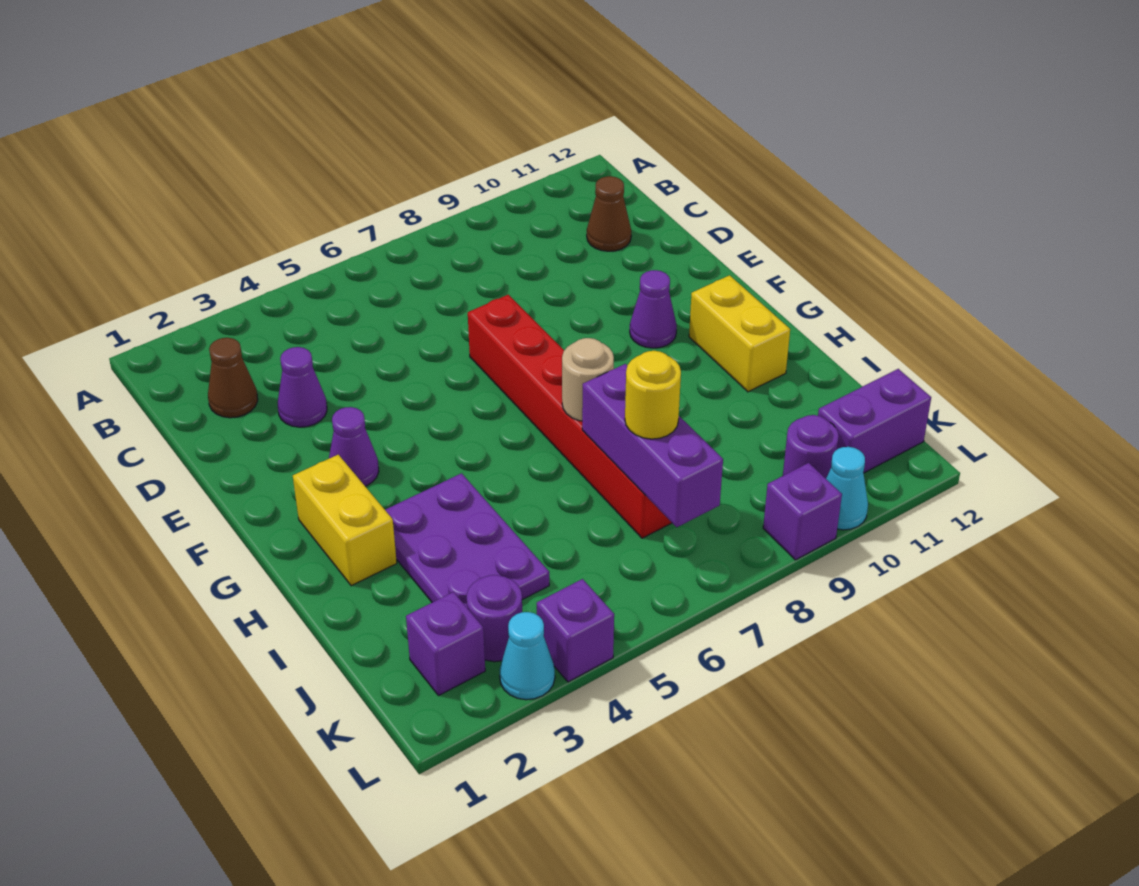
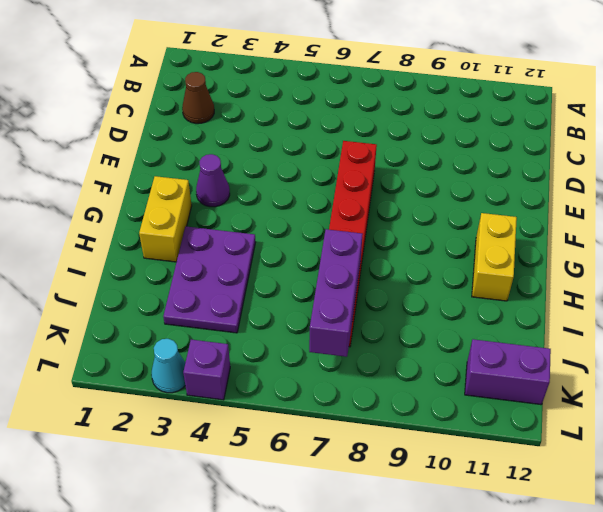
none -> brown 1x1 cone [587,176,631,251]
none -> purple 1x1 cone [278,347,327,427]
none -> purple 1x1 cone [630,270,677,348]

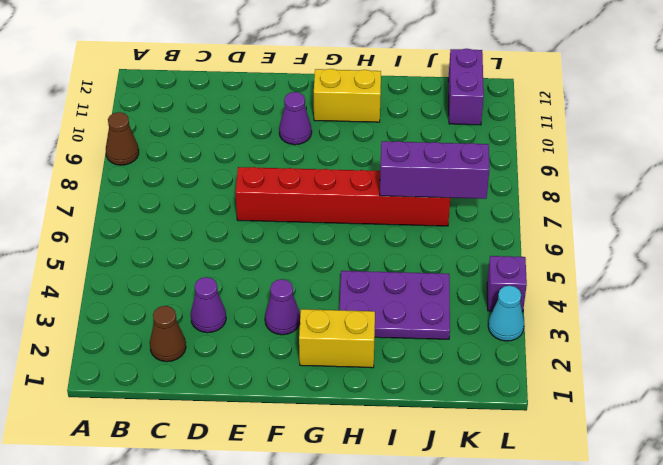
brown 1x1 cone [106,112,139,165] -> brown 1x1 cone moved to [587,176,631,251]
none -> purple 1x1 brick [406,592,485,696]
none -> purple 1x1 round brick [467,575,522,662]
none -> purple 1x1 round brick [783,415,839,478]

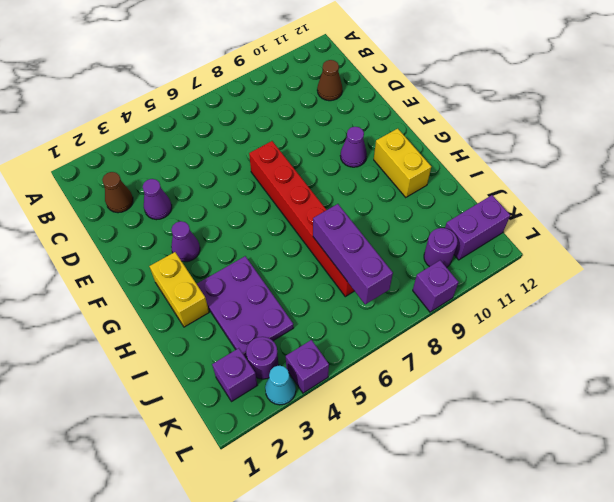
none -> cyan 1x1 cone [826,447,868,530]
none -> tan 1x1 round brick [562,338,614,421]
none -> yellow 1x1 round brick [625,351,681,439]

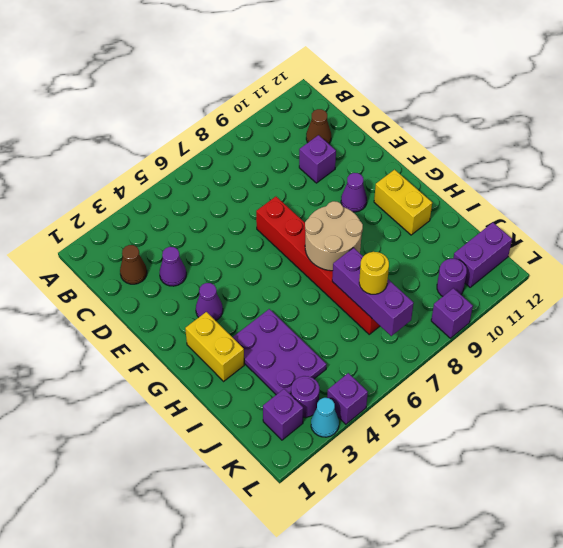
purple 1x1 brick [299,135,336,183] -> none
tan 2x2 round brick [305,201,363,271] -> tan 1x1 round brick [562,338,614,421]
none -> cyan 1x1 cone [826,447,868,530]

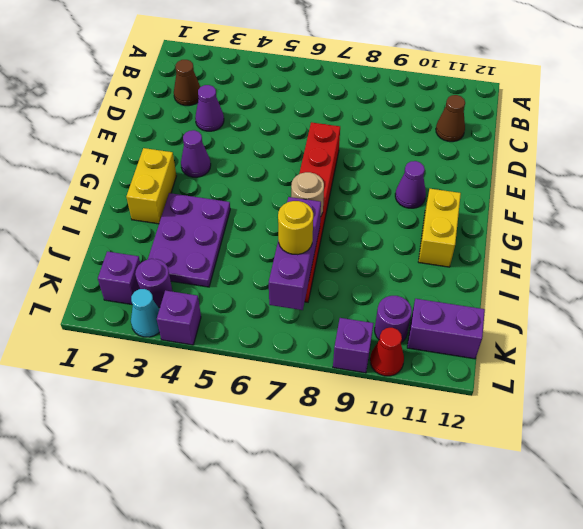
red 1x1 cone [370,328,404,376] -> cyan 1x1 cone [826,447,868,530]

